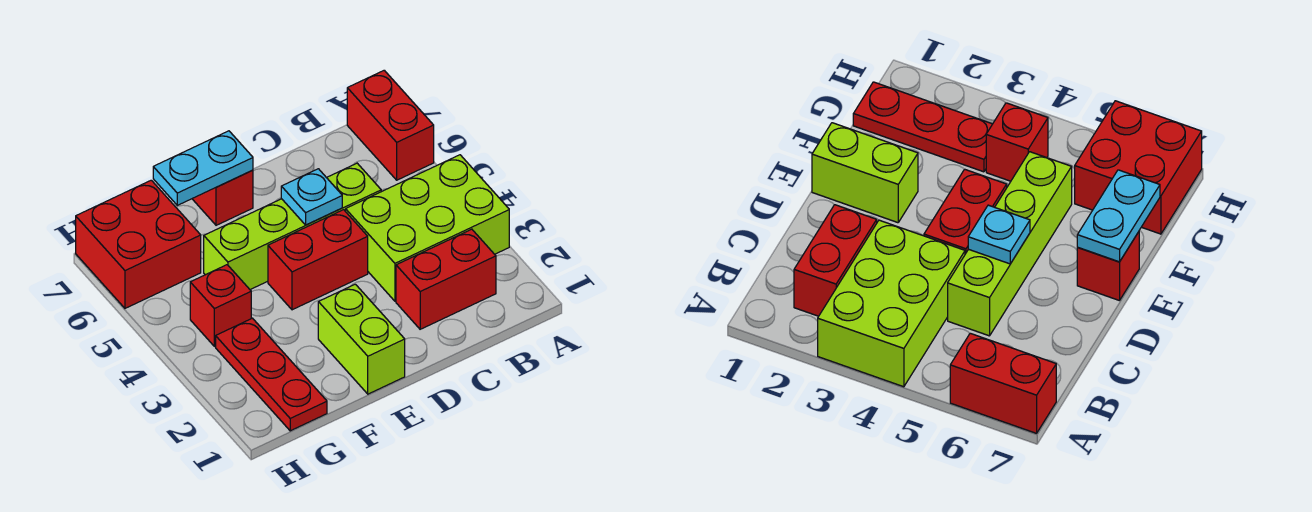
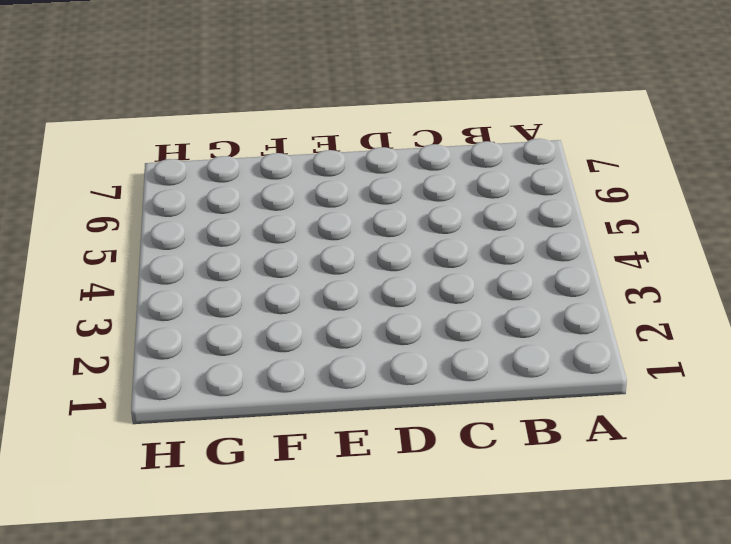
none -> lime 2x3 brick [346,155,509,301]
none -> red 1x2 brick [347,70,434,180]
none -> red 1x2 brick [396,229,496,329]

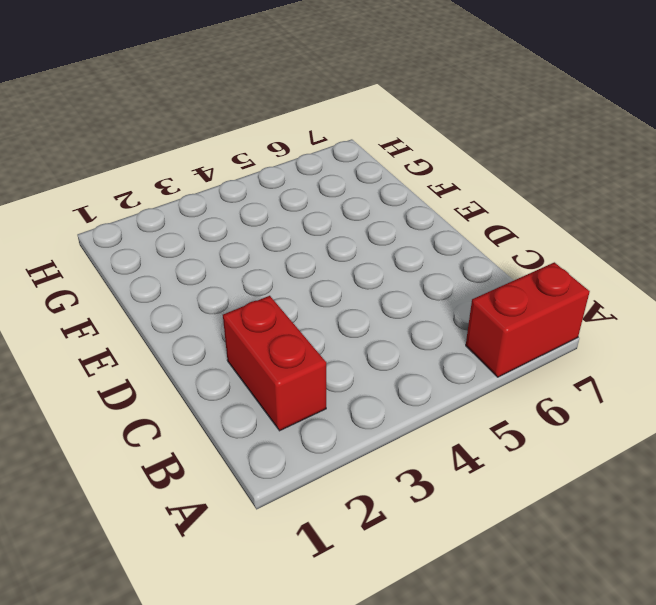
none -> lime 2x3 brick [346,155,509,301]
none -> lime 1x4 brick [204,163,381,290]
none -> red 1x2 brick [268,210,368,310]

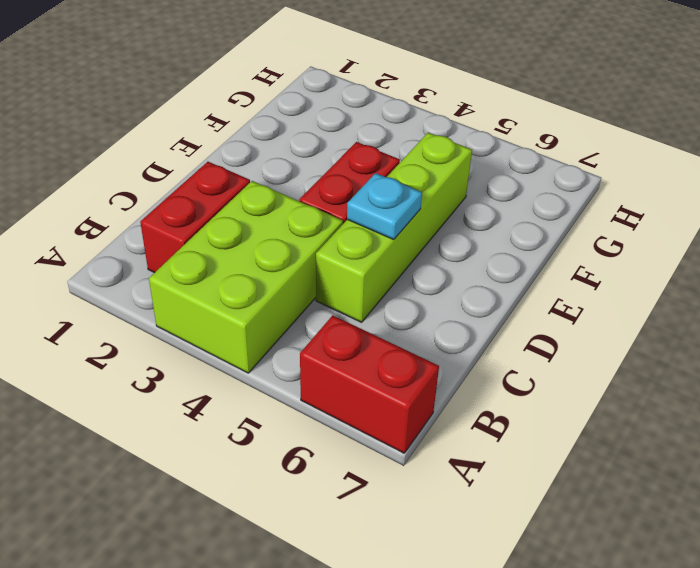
none -> lime 1x2 brick [318,284,405,394]
none -> red 1x1 brick [192,170,253,225]
none -> red 1x3 plate [216,318,327,431]

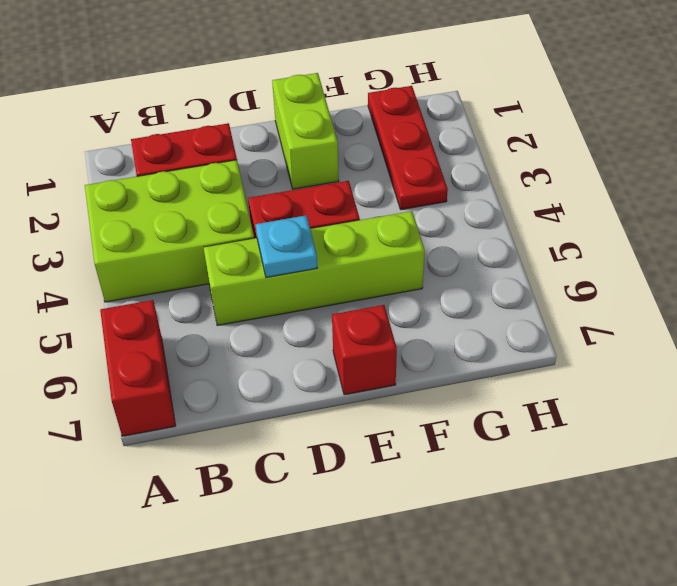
none -> red 1x1 brick [190,265,251,346]
none -> red 2x2 brick [76,180,201,308]
none -> cyan 1x2 plate [153,131,253,205]

